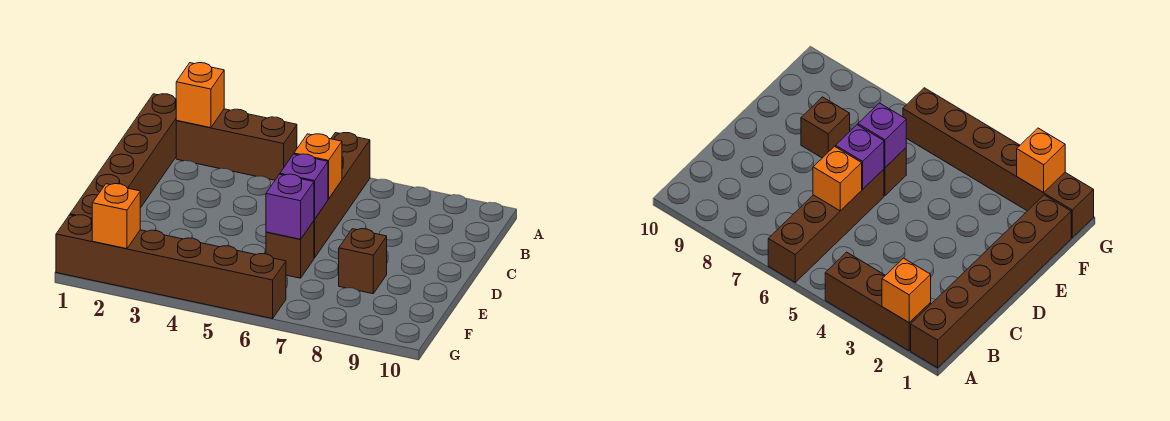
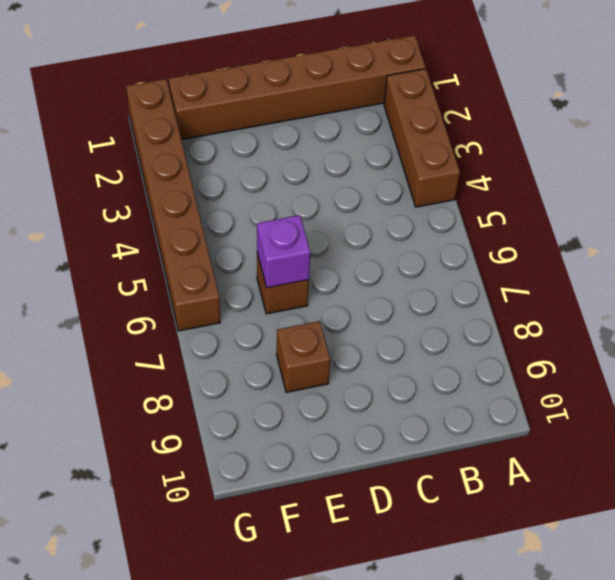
none -> brown 1x4 brick [314,133,370,258]
none -> orange 1x1 brick [176,63,224,128]

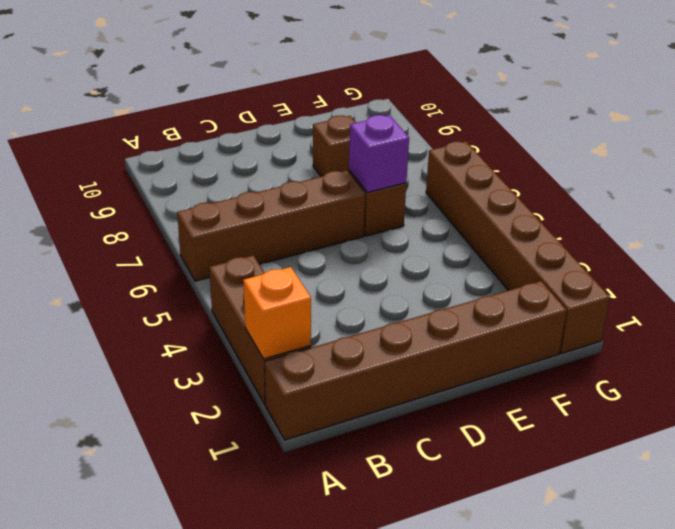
none -> orange 1x1 brick [294,134,342,199]
none -> purple 1x1 brick [280,154,328,219]

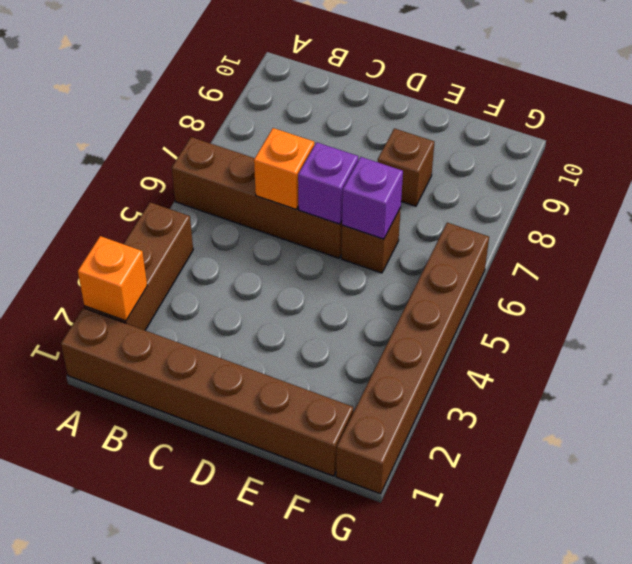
none -> orange 1x1 brick [92,184,140,249]

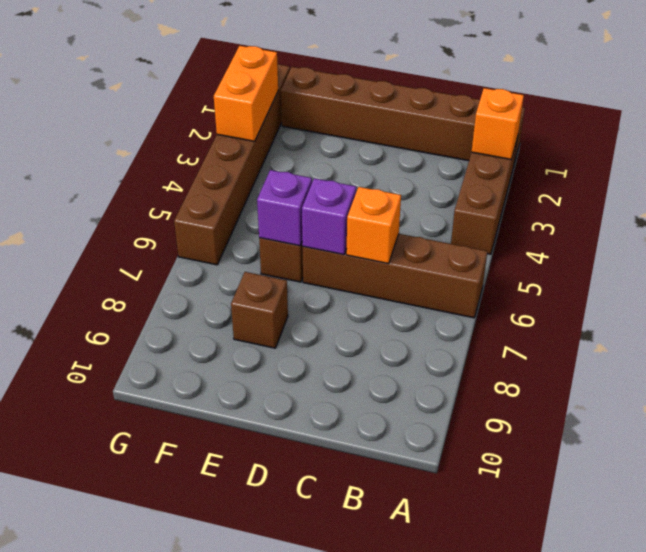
orange 1x2 brick [214,46,278,141] -> orange 1x1 brick [92,184,140,249]

